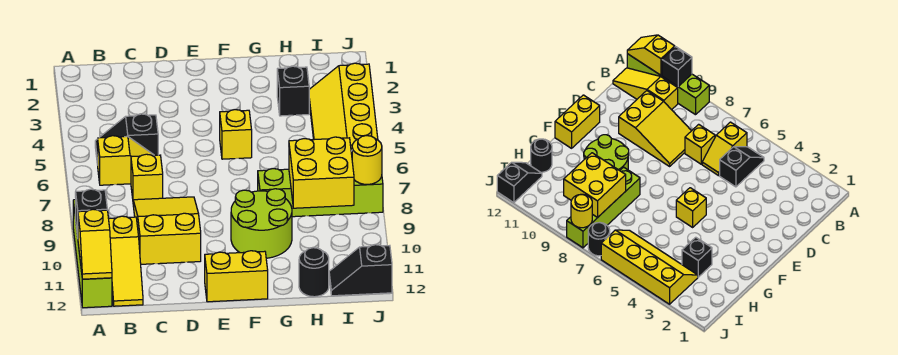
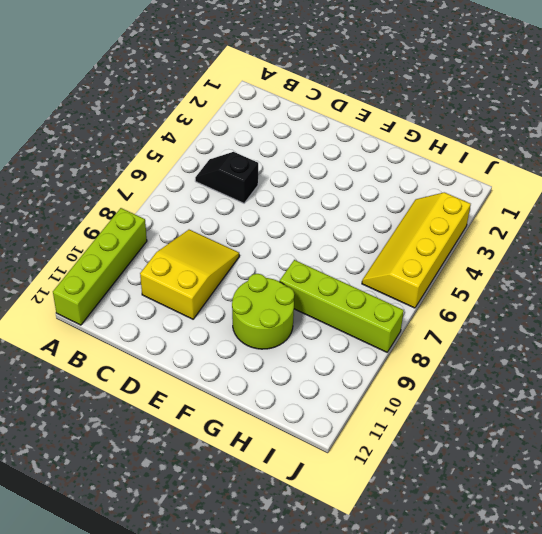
none -> yellow 1x2 slope [98,136,153,185]
none -> yellow 1x3 slope [109,216,143,306]
none -> yellow 1x1 brick [131,154,163,200]

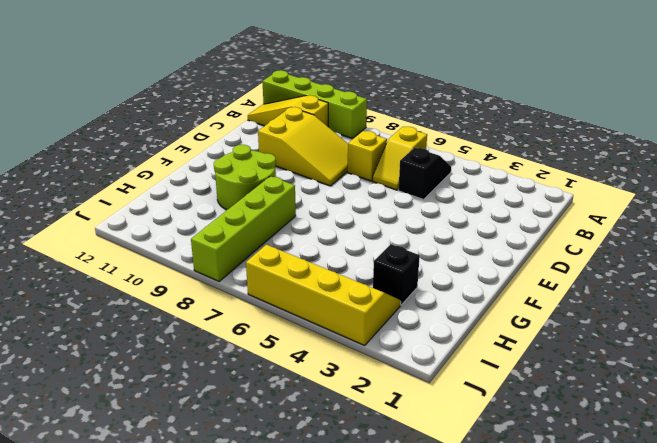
none -> yellow 1x2 brick [205,251,268,302]
none -> yellow 1x1 brick [220,110,252,159]
none -> black 1x1 round brick [299,248,329,297]

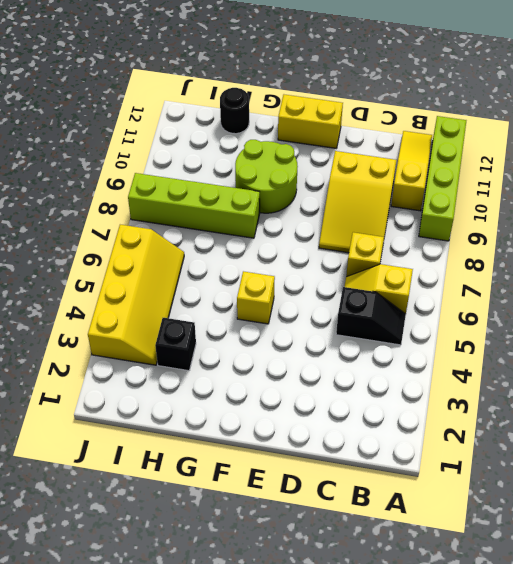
none -> black 1x2 slope [329,245,392,296]
none -> black 1x1 round brick [588,223,610,256]
none -> black 1x1 brick [75,189,107,236]

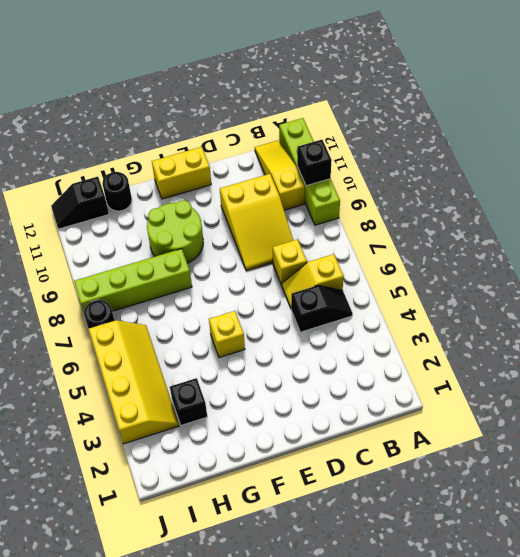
black 1x2 slope [51,177,109,229] -> black 1x2 slope turned to [329,245,392,296]
none -> yellow 1x2 slope [78,209,112,279]
none -> yellow 2x2 brick [289,137,354,208]
none -> yellow 1x1 round brick [352,136,382,184]

